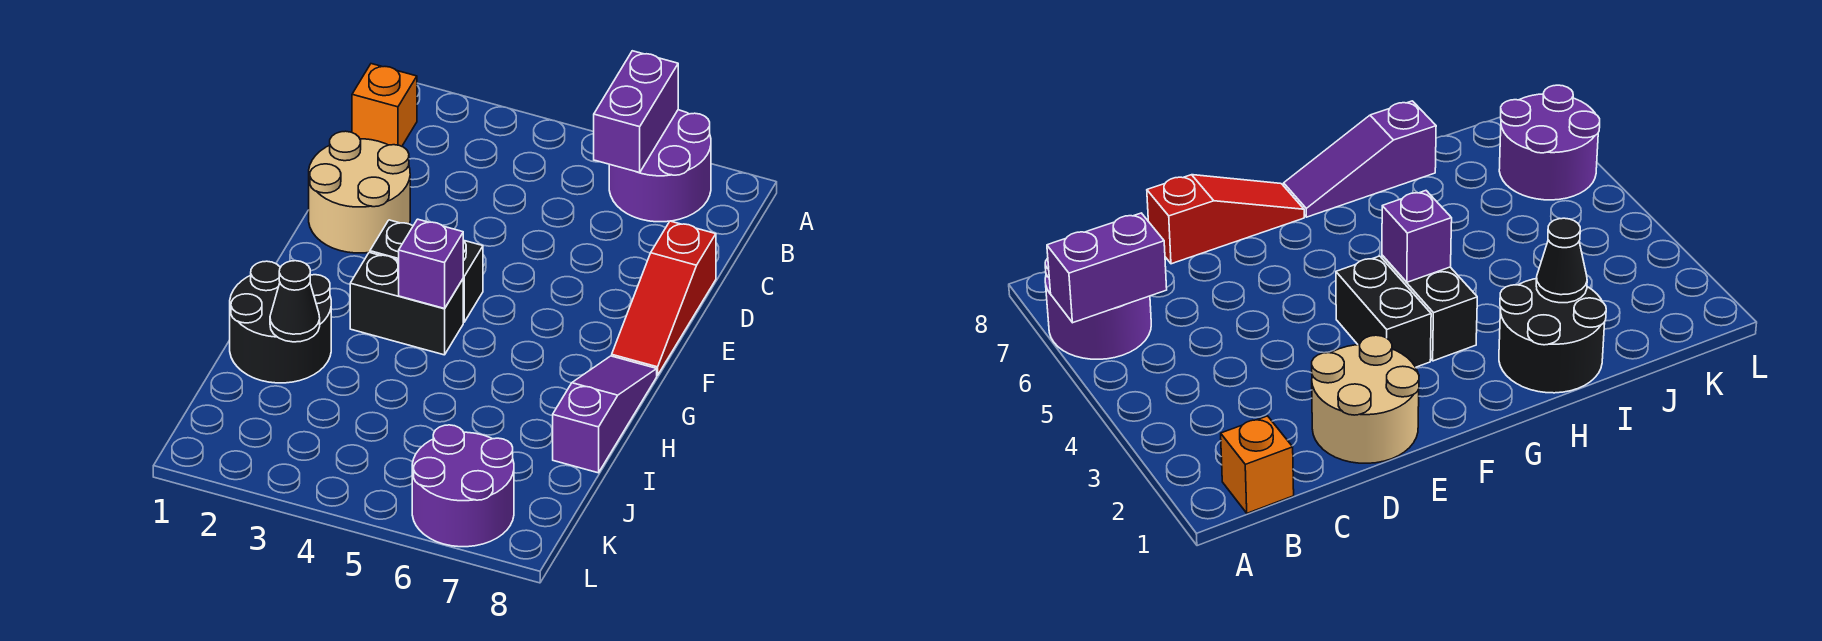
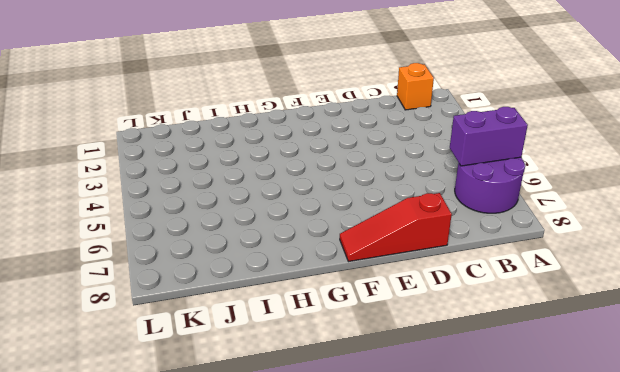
none -> tan 2x2 round brick [309,131,410,253]
none -> black 1x2 brick [370,220,483,322]
none -> black 1x2 brick [350,252,463,355]

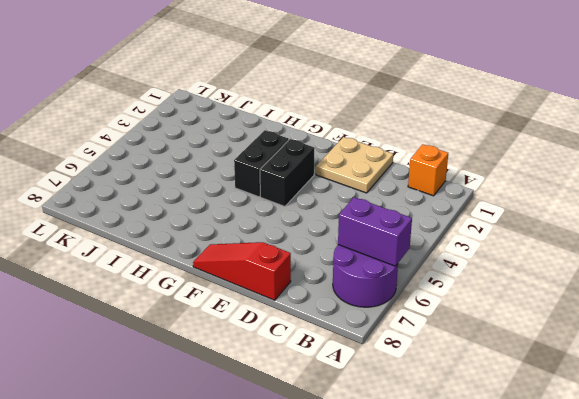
tan 2x2 plate [316,137,393,193] -> tan 2x2 round brick [309,131,410,253]
none -> purple 1x3 slope [553,356,657,473]
none -> black 2x2 round brick [230,261,331,383]
none -> purple 2x2 round brick [412,425,514,547]

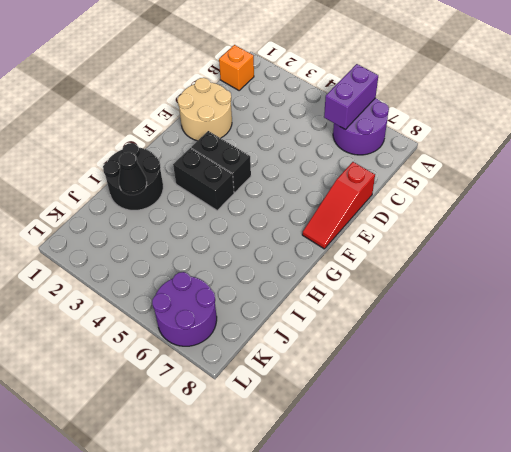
none -> purple 1x3 slope [553,356,657,473]
none -> purple 1x1 brick [399,219,463,309]

